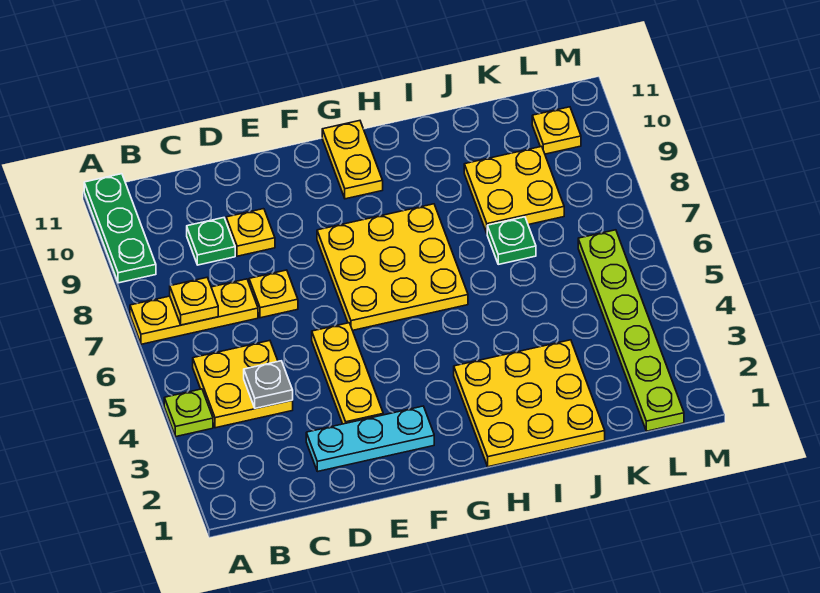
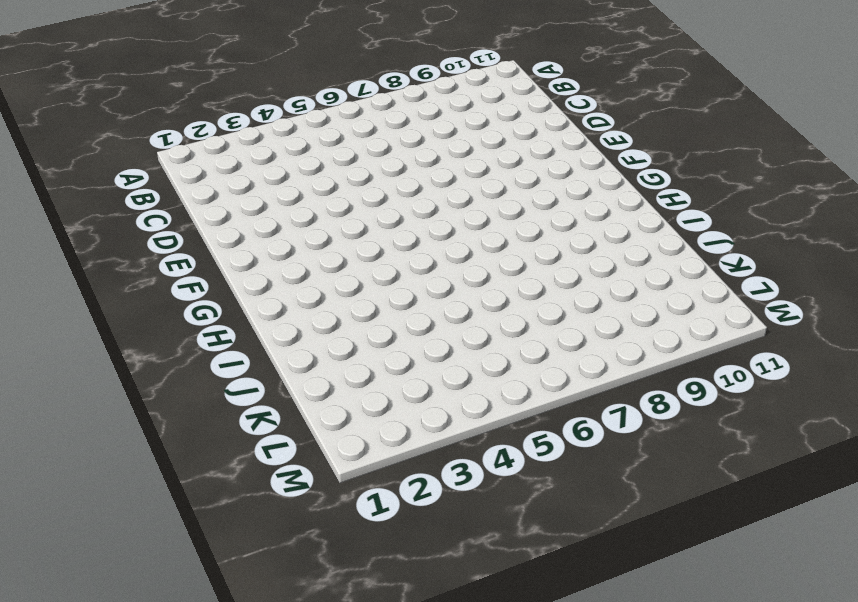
none -> lime 1x1 plate [164,389,213,437]
none -> yellow 1x3 plate [130,279,258,344]
none -> green 1x3 plate [84,174,156,283]

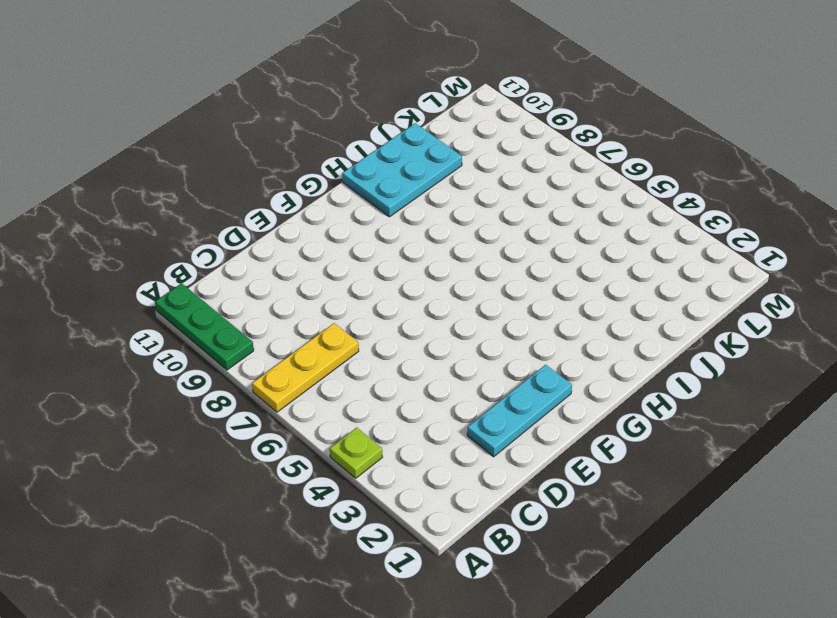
cyan 2x3 plate [342,123,462,217] -> none
none -> yellow 2x2 plate [193,341,293,428]
none -> green 1x1 plate [187,218,235,265]
none -> yellow 1x1 plate [249,270,298,318]

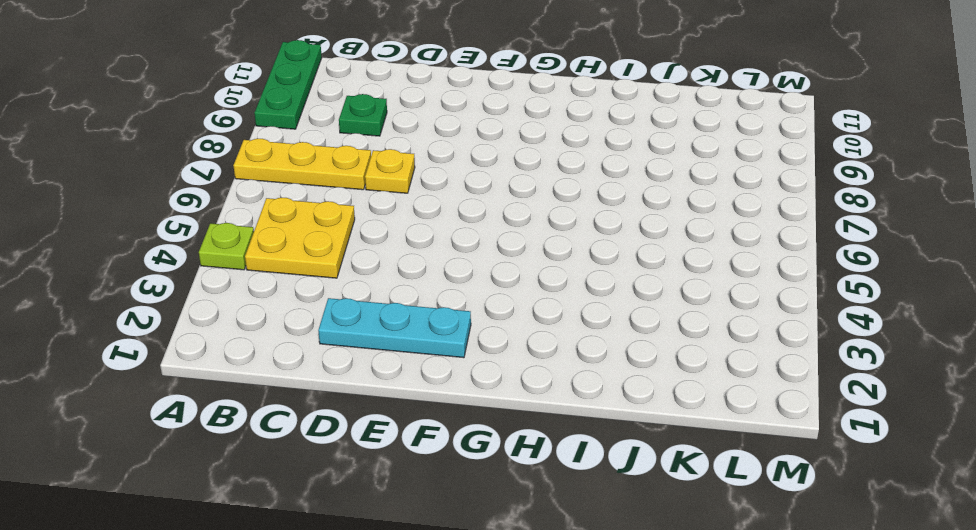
none -> yellow 1x1 plate [226,209,275,256]
none -> yellow 1x3 plate [312,323,383,424]
none -> yellow 3x3 plate [317,204,468,330]

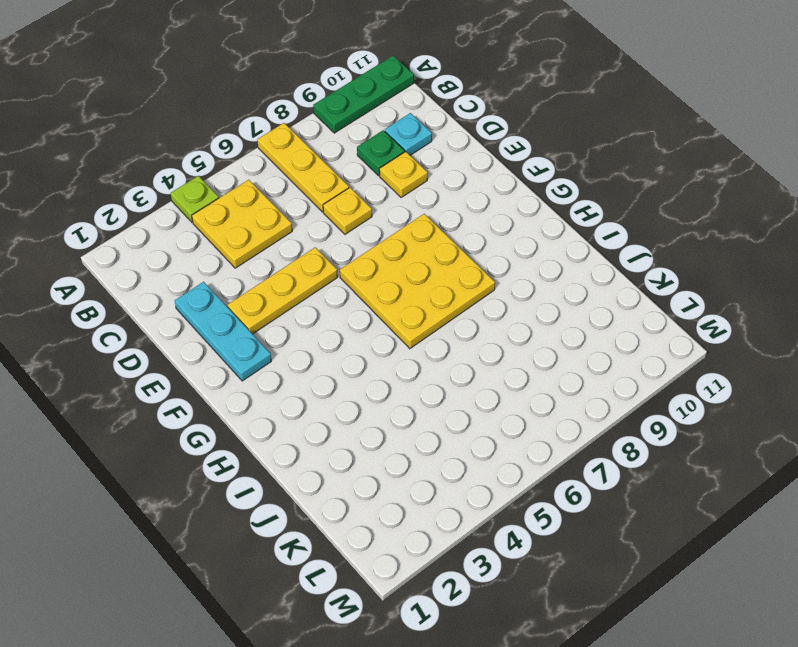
cyan 1x1 plate [385,113,432,155] -> none
none -> yellow 1x2 plate [322,121,383,199]
none -> yellow 3x3 plate [454,340,605,467]
none -> green 1x1 plate [487,217,536,264]

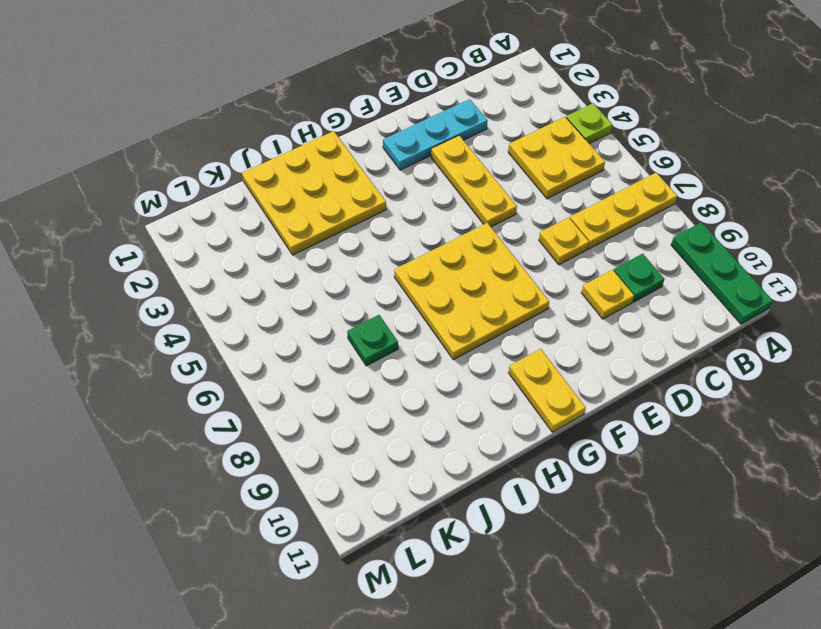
none -> yellow 2x2 plate [464,146,564,233]
none -> lime 1x6 plate [578,230,684,431]
none -> yellow 1x1 plate [532,107,581,154]

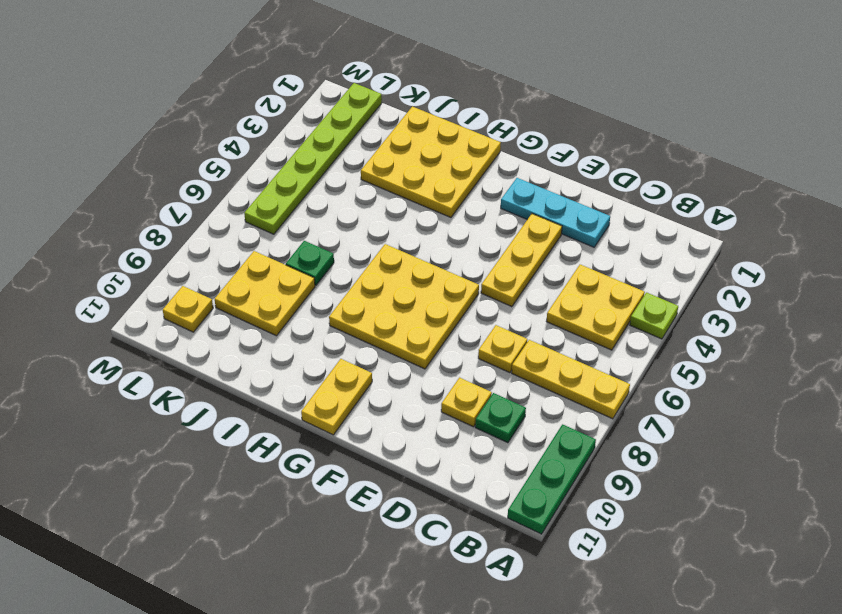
none -> yellow 1x1 plate [170,278,218,325]
none -> grey 1x1 plate [244,361,293,408]

